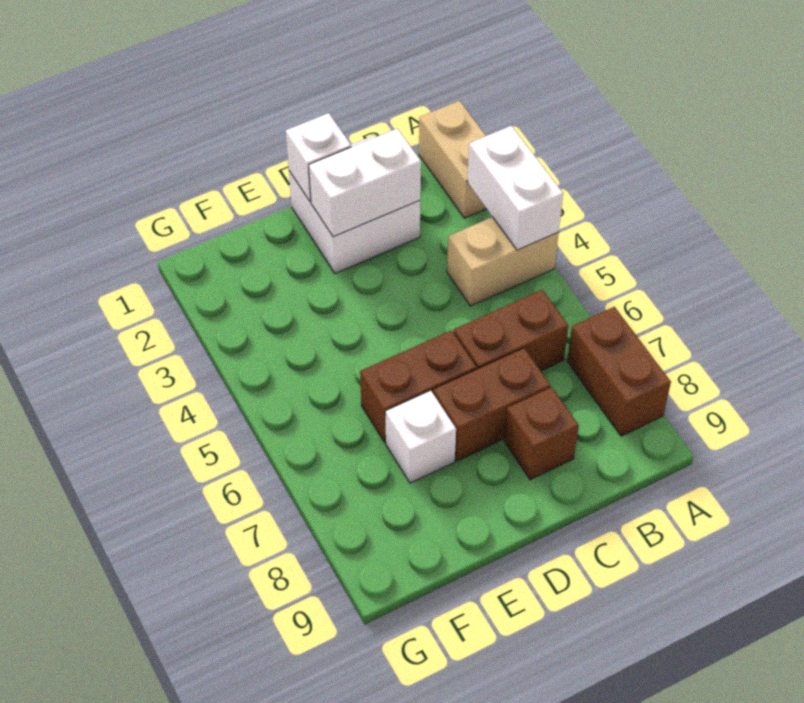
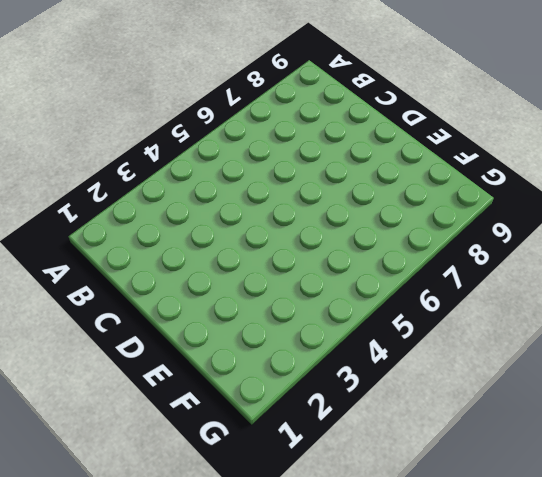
none -> tan 1x2 brick [419,101,486,218]
none -> tan 1x2 brick [447,217,559,306]
none -> brown 1x2 brick [567,307,671,436]

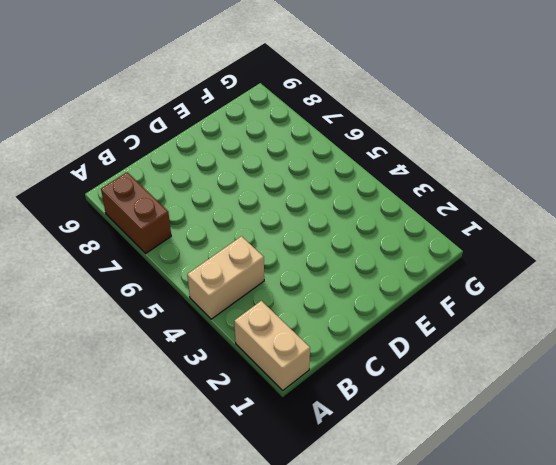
none -> brown 1x2 brick [454,290,568,371]
none -> white 2x2 brick [289,135,420,274]
none -> brown 1x2 brick [433,348,550,461]

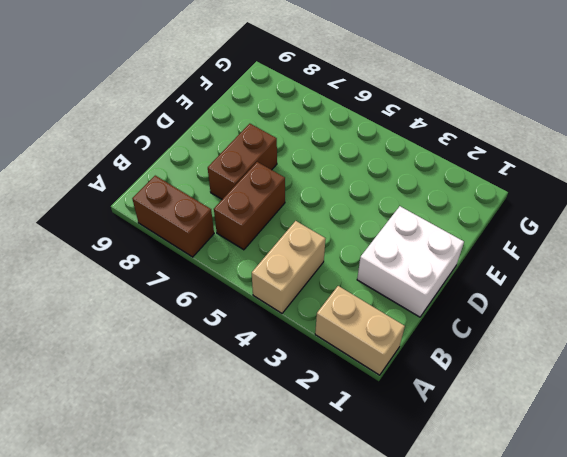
none -> brown 1x1 brick [504,387,579,480]
none -> brown 1x2 brick [360,330,477,443]
none -> white 1x1 brick [385,390,456,483]

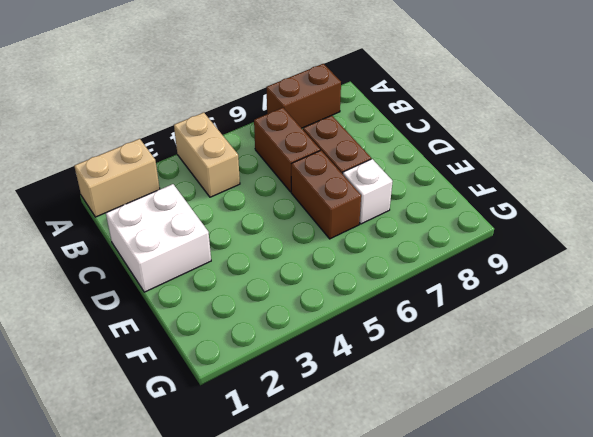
none -> brown 1x1 brick [504,387,579,480]
none -> white 1x2 brick [467,126,563,250]
none -> white 1x2 brick [309,128,421,237]

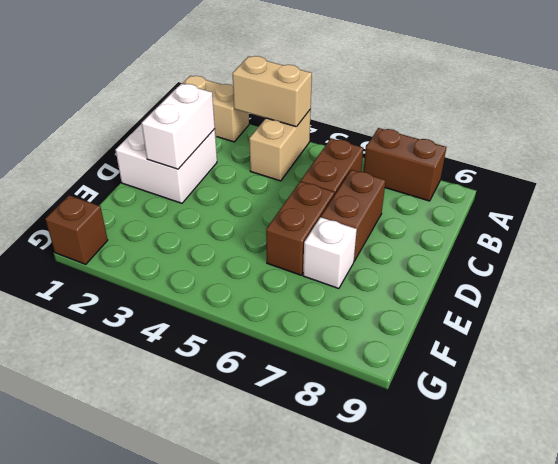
tan 1x2 brick [233,56,312,127] -> white 1x2 brick [467,126,563,250]
brown 1x1 brick [45,195,108,264] -> brown 1x1 brick moved to [504,387,579,480]
none -> white 1x1 brick [286,113,351,202]

